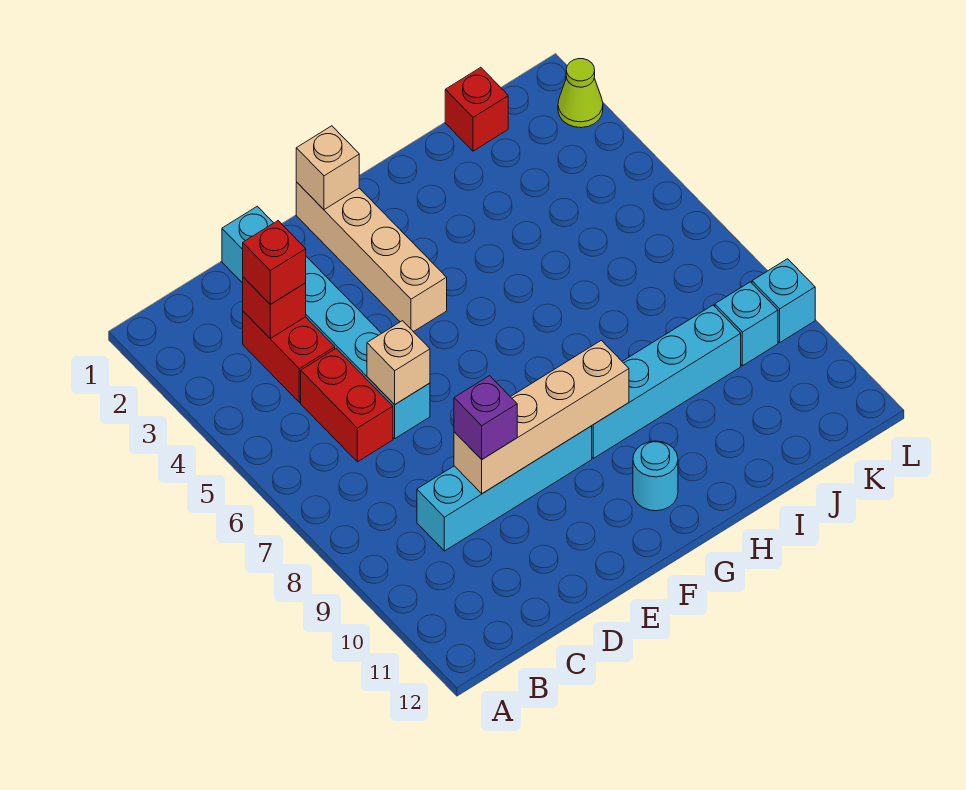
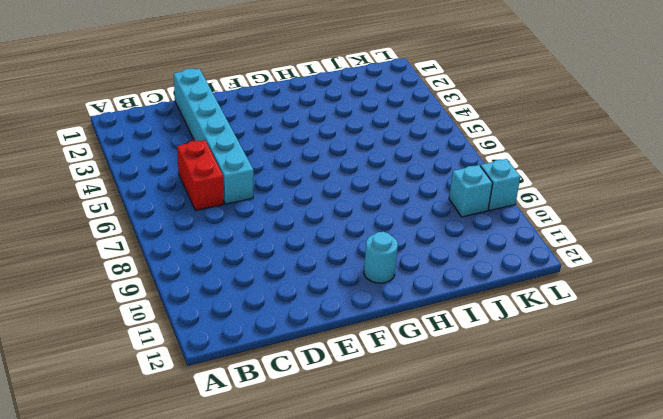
none -> red 1x2 brick [243,311,335,402]
none -> cyan 1x4 brick [417,426,592,551]
none -> tan 1x4 brick [296,182,447,332]

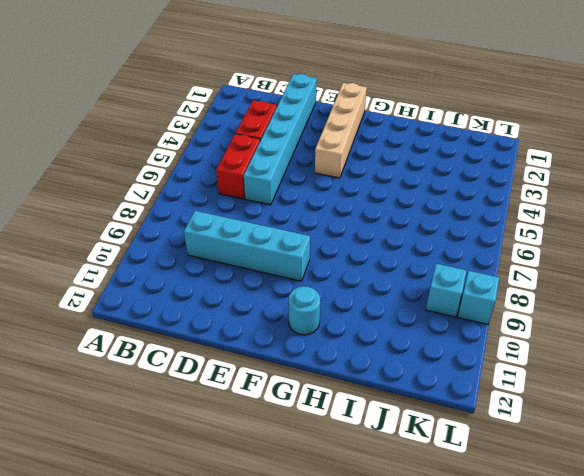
none -> cyan 1x4 brick [592,305,741,458]
none -> red 1x1 brick [445,67,508,151]
none -> lime 1x1 cone [558,59,603,128]

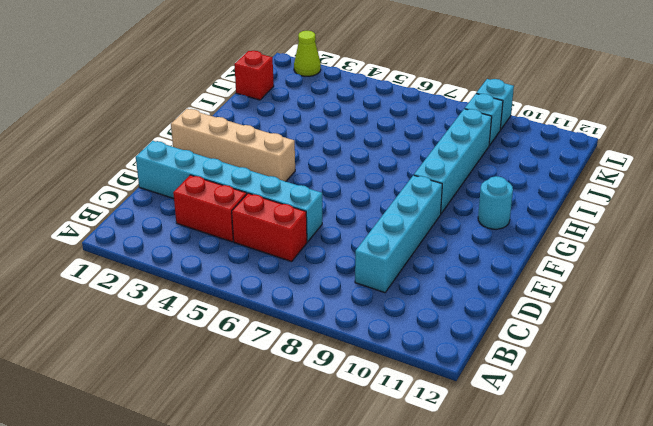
none -> red 1x1 brick [243,277,306,338]
none -> tan 1x1 brick [367,321,430,405]
none -> tan 1x4 brick [454,340,629,494]

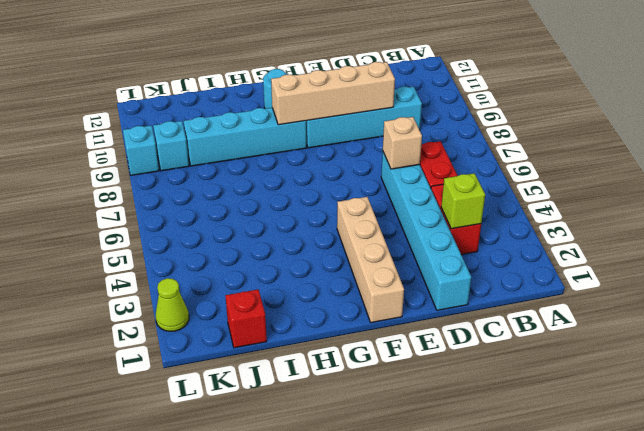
lime 1x1 brick [441,173,485,229] -> red 1x1 brick [243,277,306,338]
none -> tan 1x1 brick [296,126,359,210]
none -> red 1x1 brick [243,221,306,304]
none -> purple 1x1 brick [454,376,517,459]

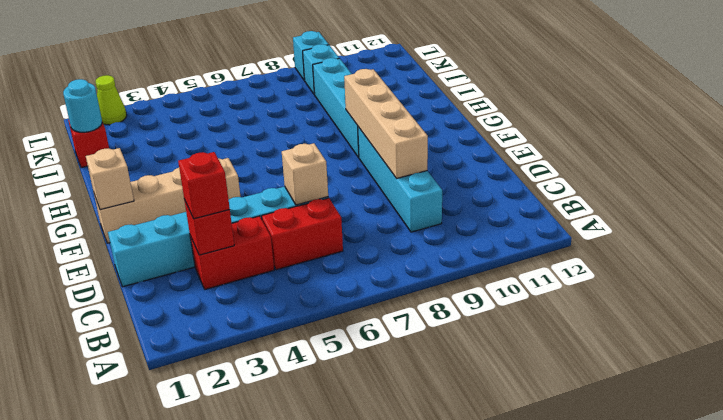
cyan 1x1 round brick [63,79,102,132] -> cyan 1x1 round brick moved to [633,441,678,511]
none -> purple 1x1 brick [454,376,517,459]

